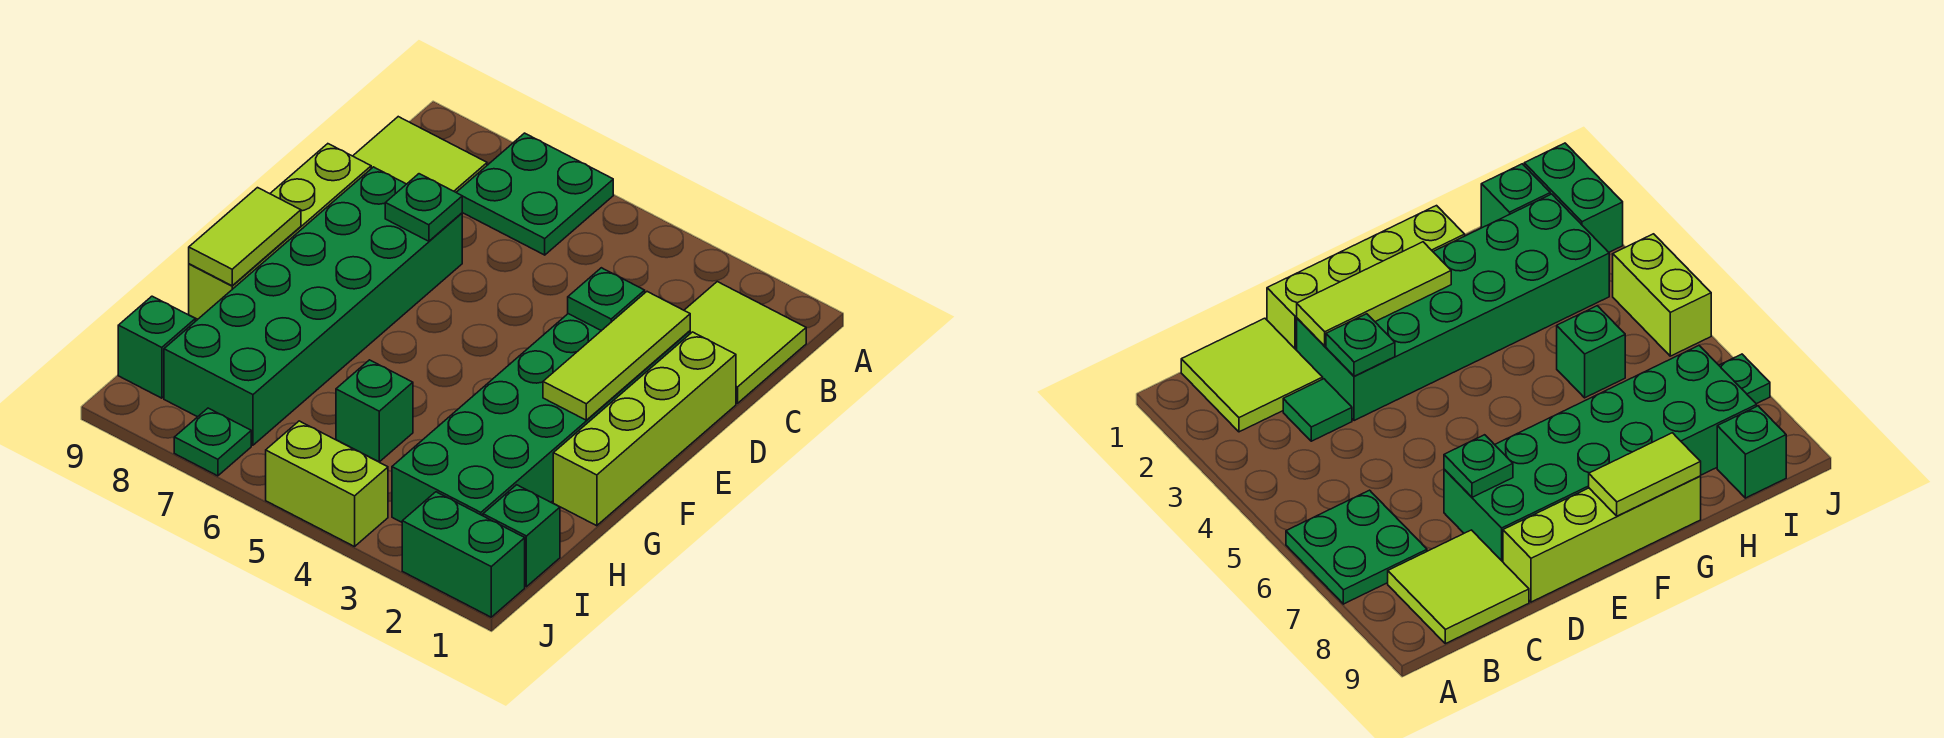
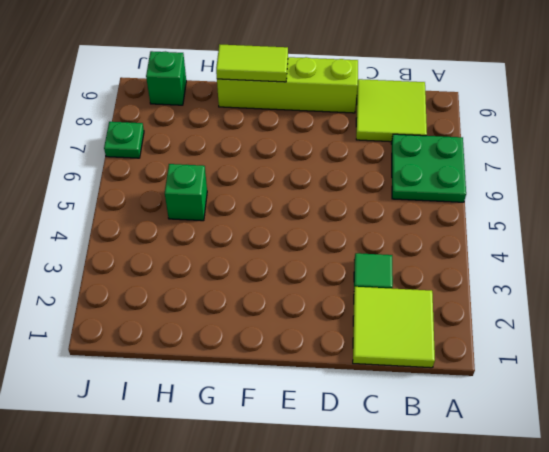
none -> lime 1x4 brick [553,332,736,526]
none -> green 2x6 brick [392,314,690,522]
none -> green 2x6 brick [164,167,462,445]

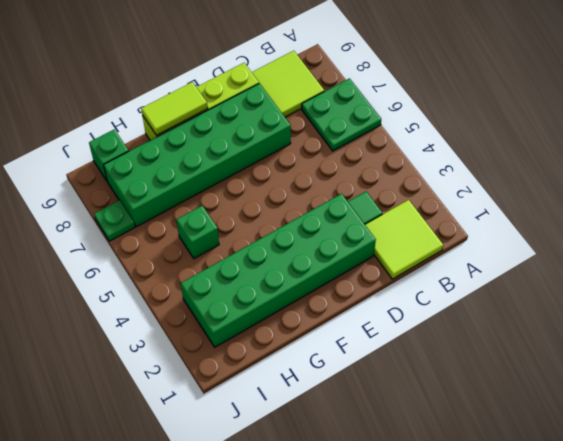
none -> lime 1x4 brick [553,332,736,526]
none -> green 1x1 brick [483,485,560,587]
none -> green 1x2 brick [402,492,525,617]

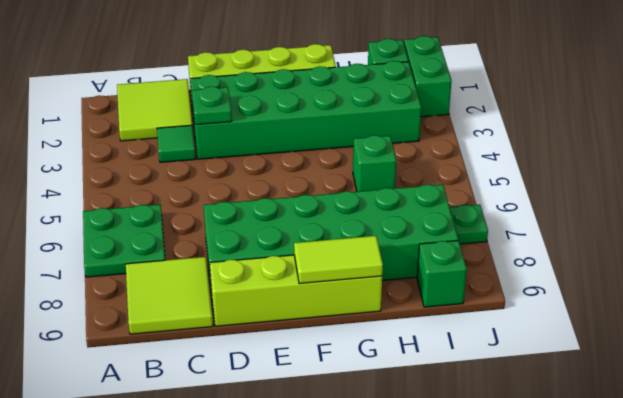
none -> lime 1x2 brick [266,421,388,547]
none -> lime 1x3 tile [543,292,690,420]
none -> green 1x1 plate [385,174,462,241]

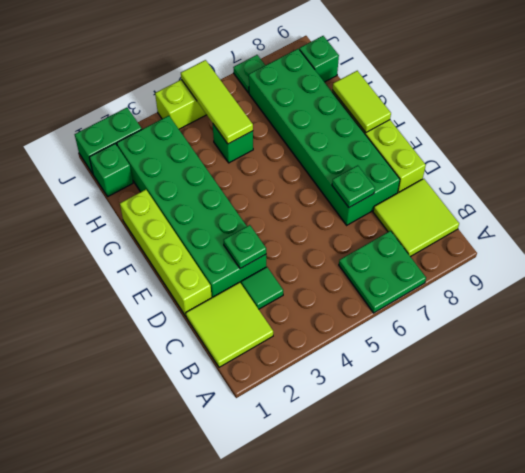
lime 1x3 tile [181,60,253,144] -> lime 1x3 tile moved to [543,292,690,420]

